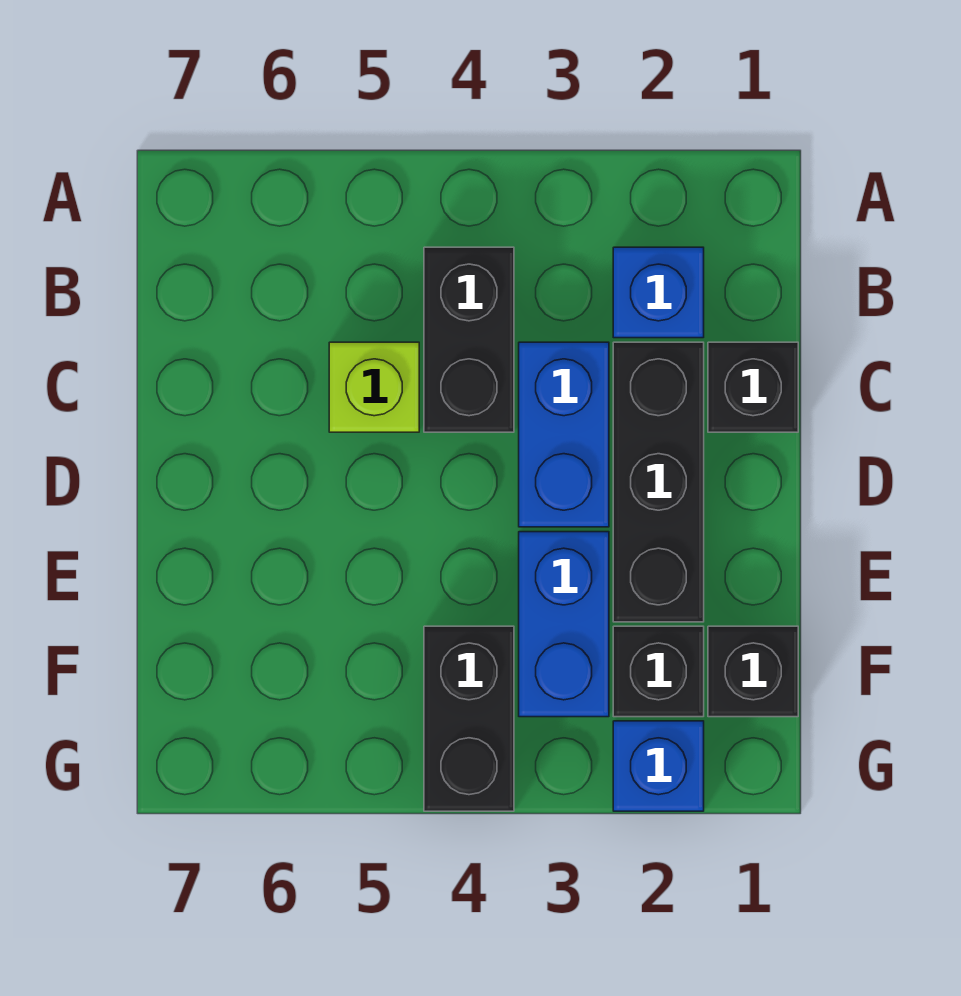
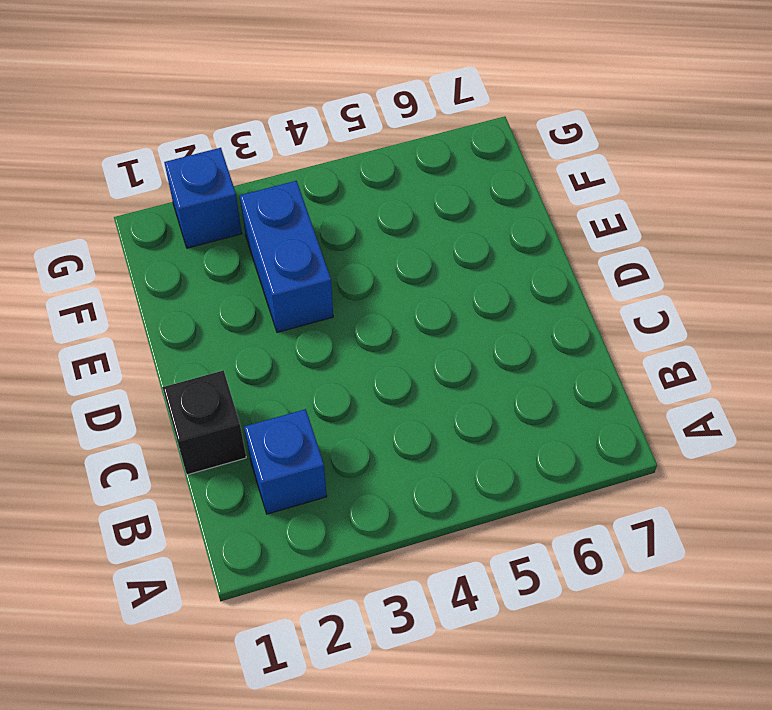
none -> black 1x2 brick [424,247,514,432]
none -> black 1x3 brick [613,342,704,622]

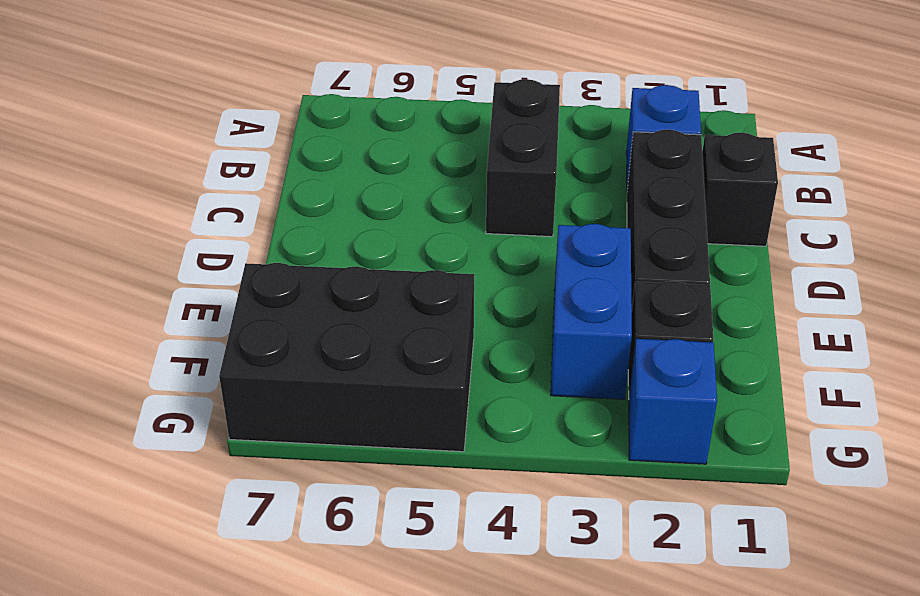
black 2x3 brick [219,263,474,452] -> none
none -> blue 1x2 brick [519,342,609,527]
none -> lime 1x1 brick [329,342,419,432]

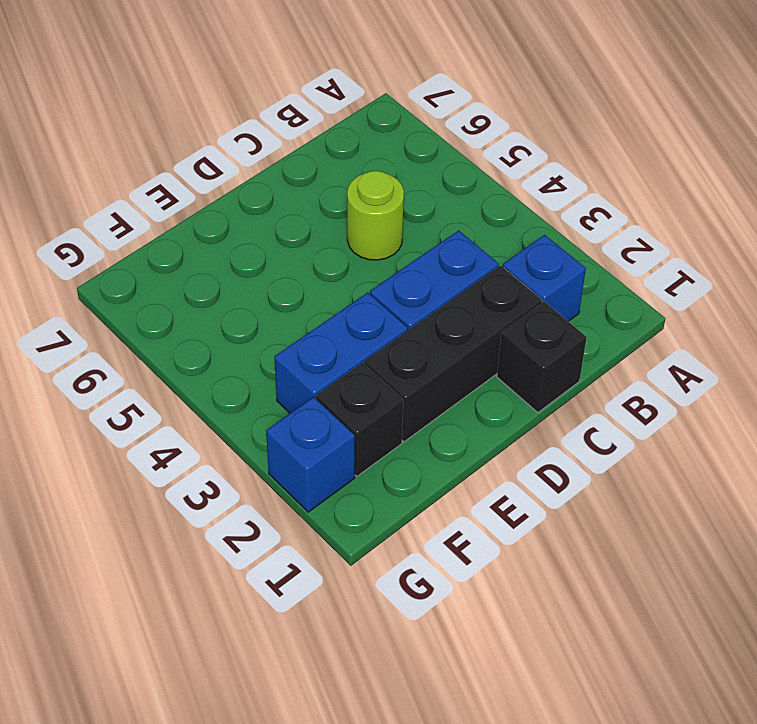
lime 1x1 round brick [347,171,404,260] -> lime 1x1 brick [329,342,419,432]
none -> black 1x2 brick [424,247,514,432]
none -> black 1x1 brick [708,626,798,717]

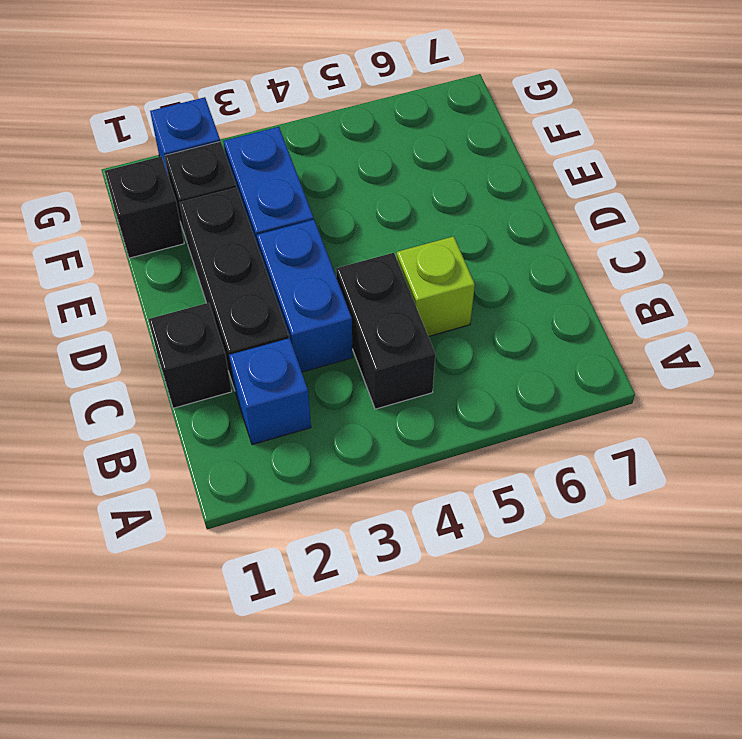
none -> black 1x2 brick [424,626,514,811]

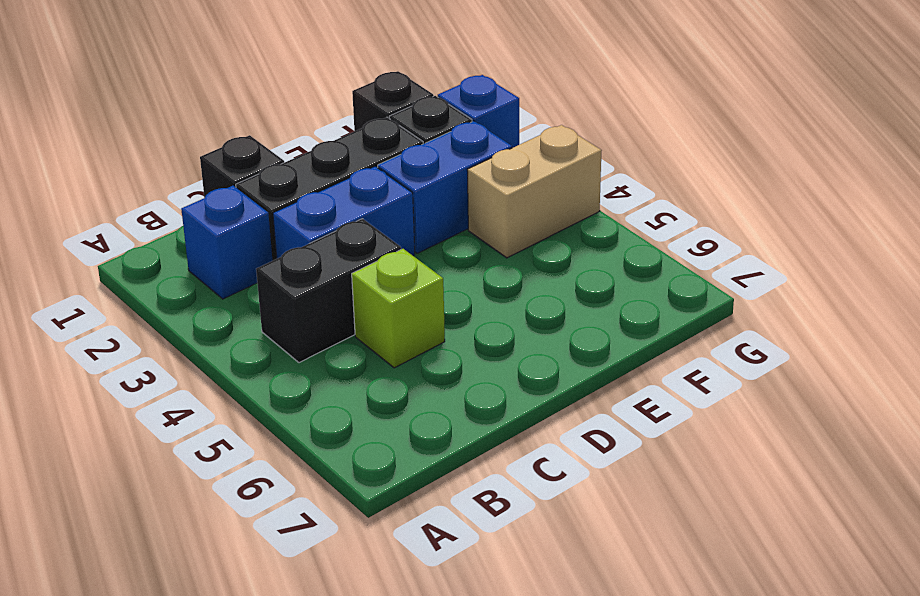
tan 1x2 brick [467,125,602,258] -> black 1x2 brick [424,626,514,811]

